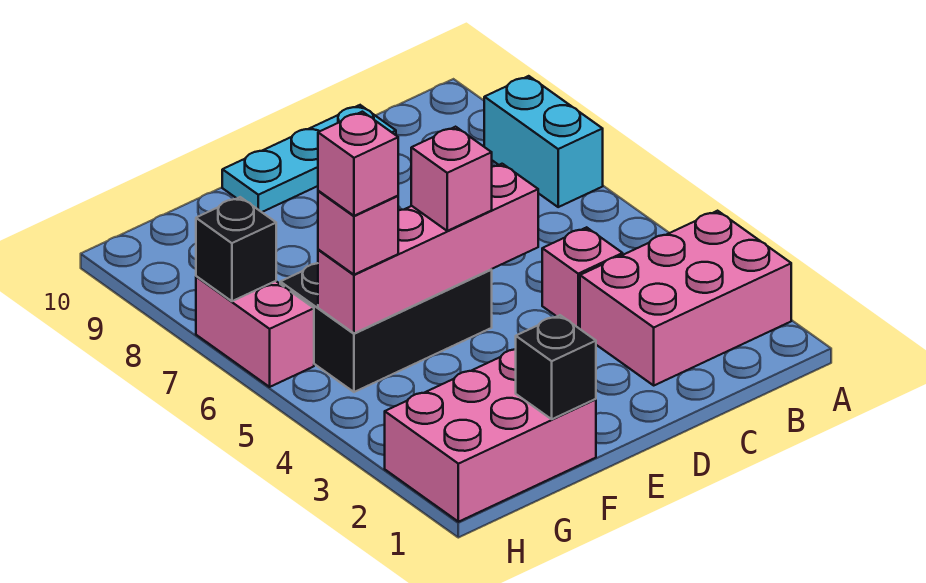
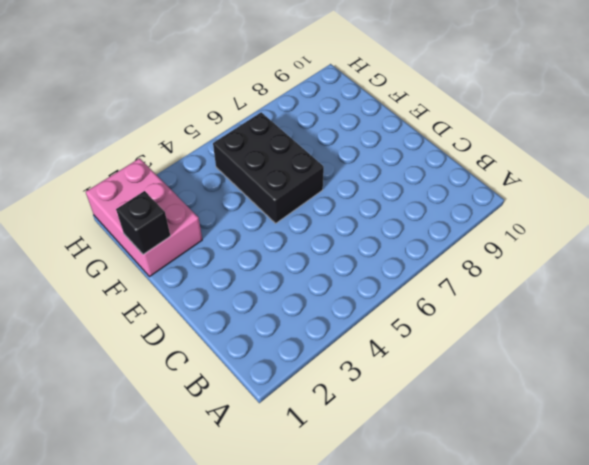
none -> pink 2x3 brick [580,211,791,385]
none -> cyan 1x2 brick [484,76,603,207]
none -> pink 1x1 brick [542,227,623,329]

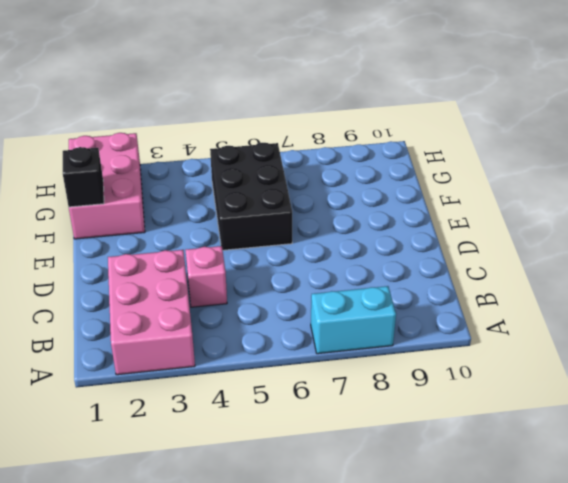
none -> cyan 1x3 plate [222,105,396,212]
none -> pink 1x2 brick [196,276,314,387]
none -> pink 1x4 brick [318,164,538,333]

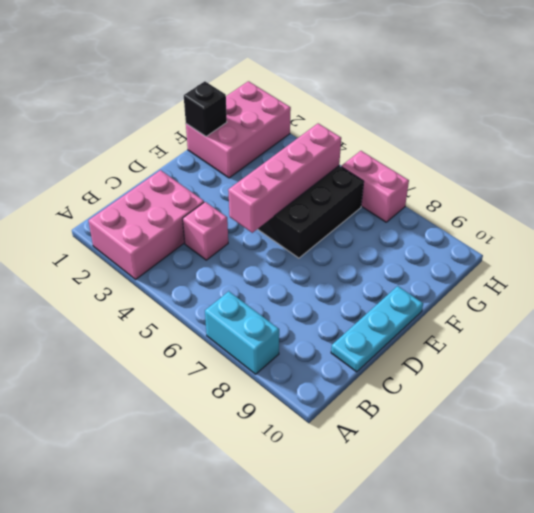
none -> black 1x1 brick [196,197,276,301]
none -> pink 1x1 brick [411,127,492,231]
none -> pink 1x1 brick [318,191,398,275]

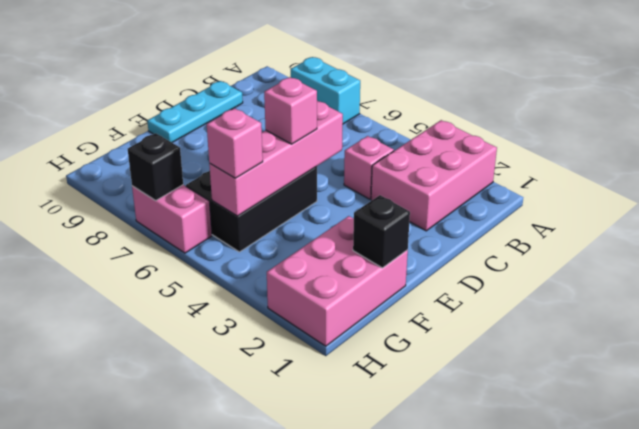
none -> pink 1x1 brick [318,112,398,216]

